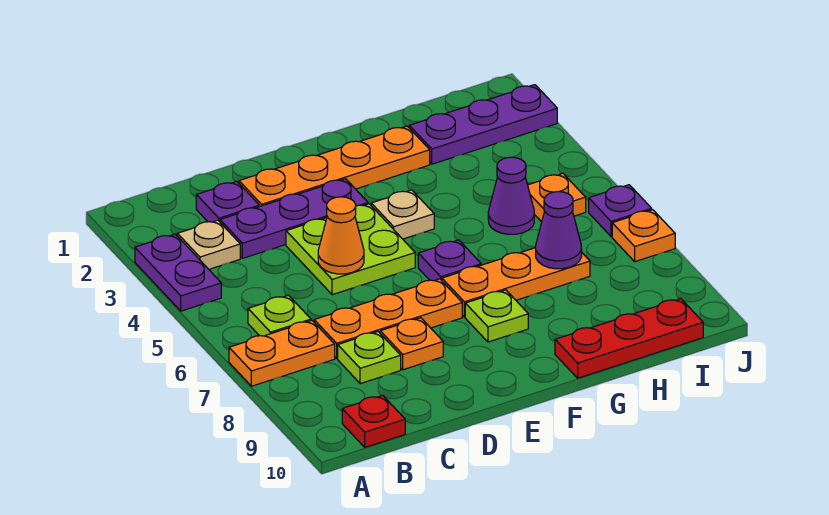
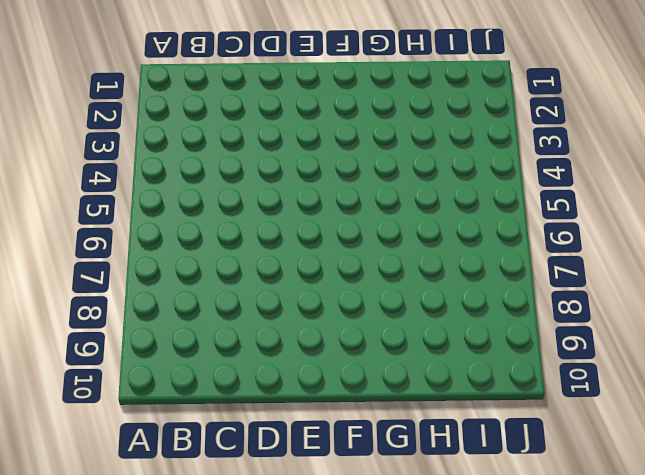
none -> purple 1x2 plate [135,234,221,311]
none -> orange 1x2 plate [229,320,335,386]
none -> tan 1x1 plate [177,220,240,269]

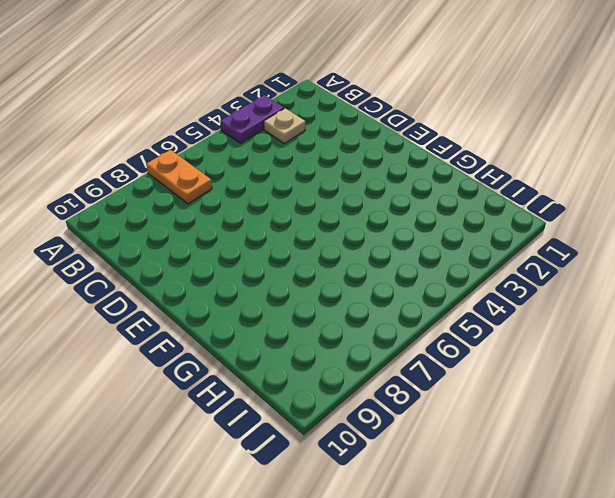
none -> lime 1x1 plate [248,295,311,336]
none -> red 1x1 plate [342,395,405,447]
none -> purple 1x1 plate [196,181,259,222]

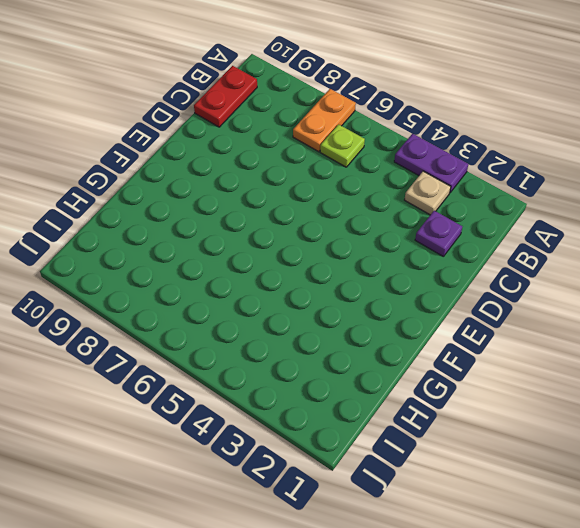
red 1x2 plate [194,66,257,127] -> red 1x1 plate [342,395,405,447]
none -> purple 1x3 plate [220,179,368,258]
none -> orange 1x3 plate [314,279,462,358]
none -> lime 1x1 plate [338,332,401,384]

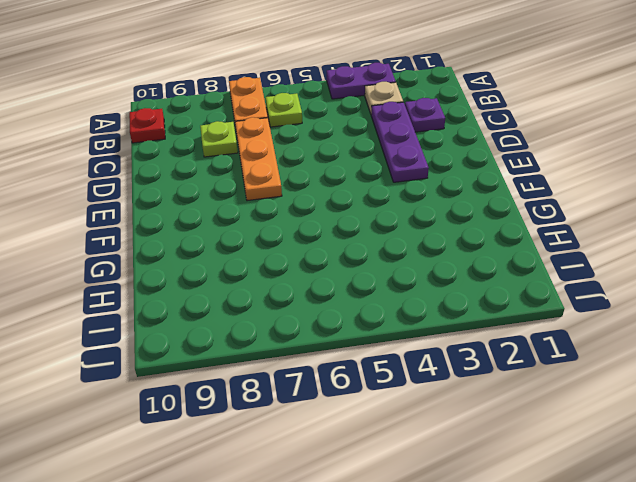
none -> orange 1x4 plate [239,126,430,207]
none -> lime 2x2 plate [286,204,415,295]
none -> orange 1x1 plate [380,318,443,370]

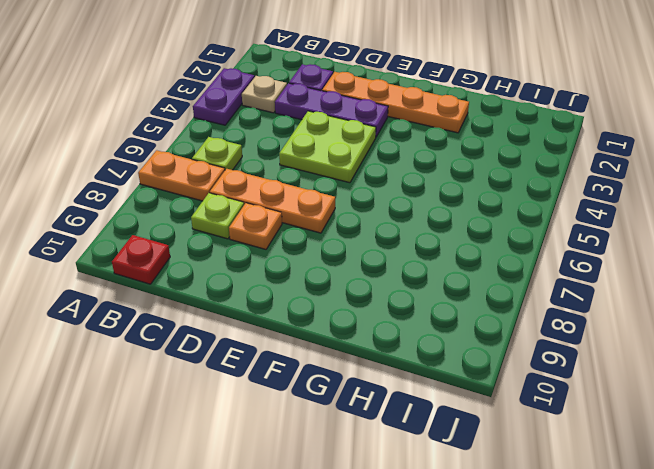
none -> tan 1x1 plate [371,190,434,239]
none -> purple 1x1 plate [418,240,481,281]
none -> orange 1x3 plate [442,248,590,317]

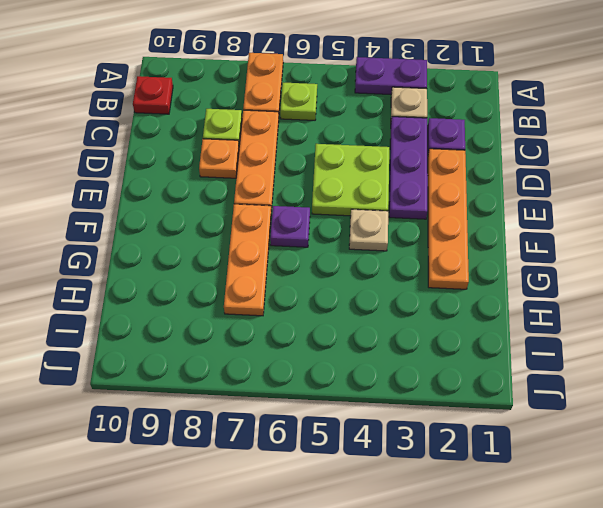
none -> lime 1x1 plate [465,290,528,342]
none -> red 1x3 plate [555,299,703,378]
none -> purple 1x3 plate [409,85,557,164]

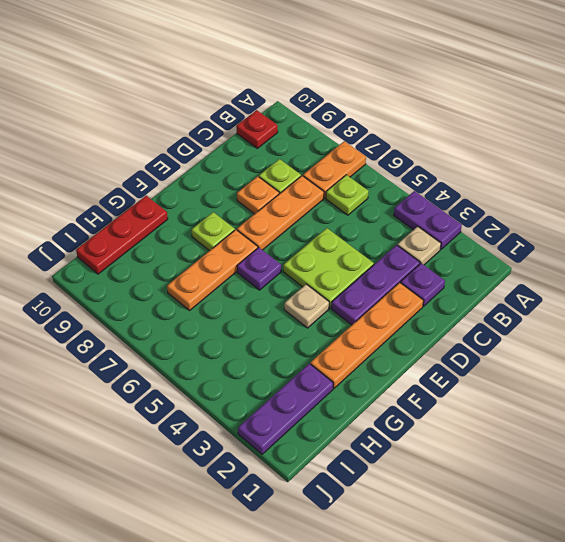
none -> purple 1x1 cone [488,157,534,234]
none -> orange 1x1 plate [528,174,586,222]
none -> purple 1x1 plate [589,185,652,237]

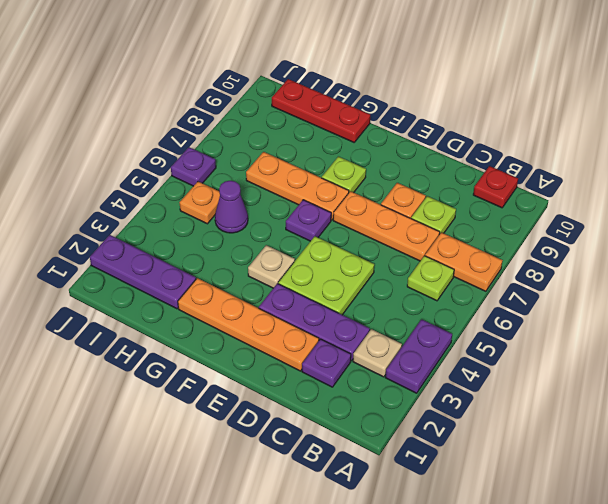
none -> orange 1x1 plate [612,210,675,262]
none -> orange 1x1 cone [318,197,364,274]
none -> purple 1x1 cone [536,192,582,269]

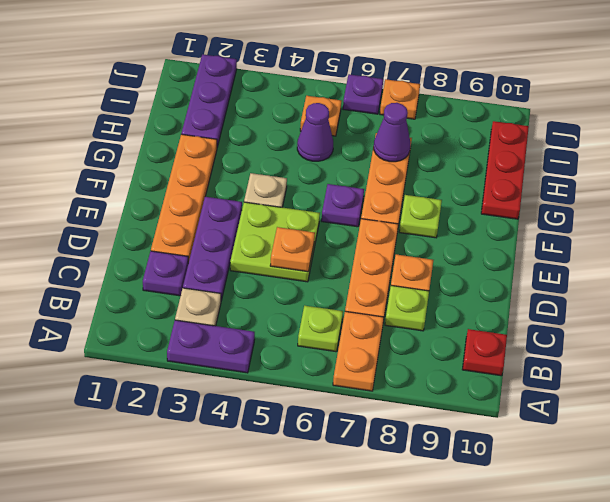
orange 1x1 plate [270,227,315,272] -> orange 1x1 cone [318,197,364,274]

